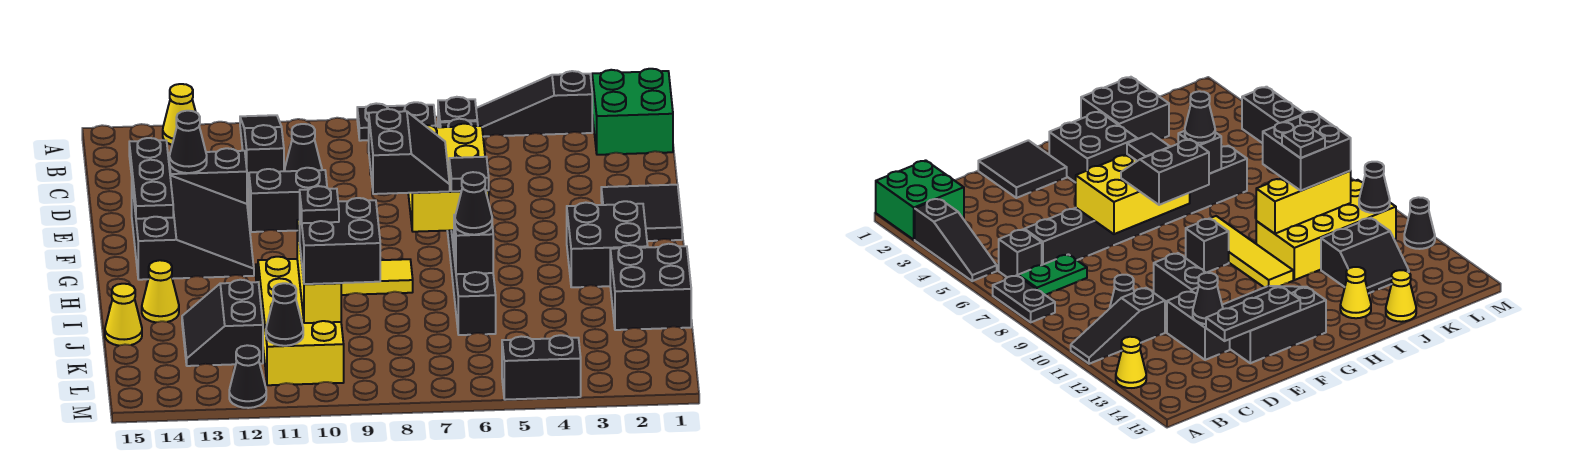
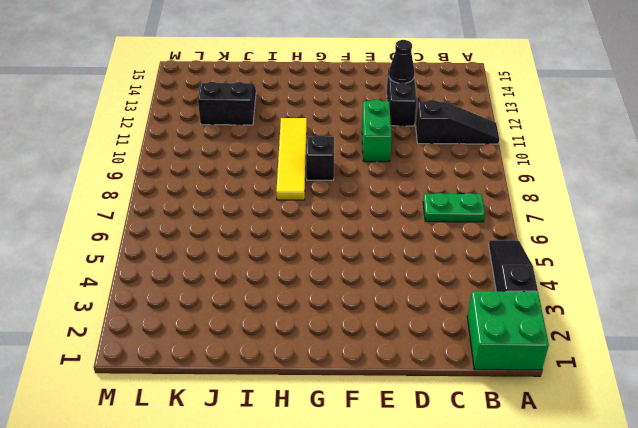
green 1x2 brick [362,100,392,162] -> black 1x2 brick [249,168,327,232]
none -> black 1x2 plate [357,102,436,141]
none -> yellow 1x1 cone [163,84,196,145]
none -> black 1x1 brick [438,97,477,127]
none -> black 1x8 brick [440,119,496,335]

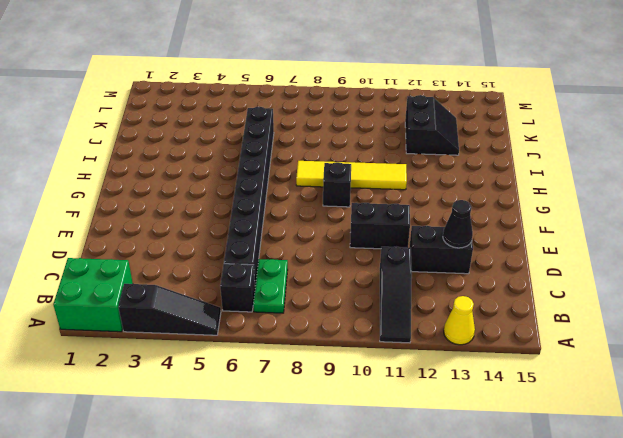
none -> black 1x2 plate [357,102,436,141]
none -> black 1x1 cone [285,124,322,171]
none -> black 2x2 tile [601,185,682,241]
none -> black 3x3 slope [132,175,254,280]

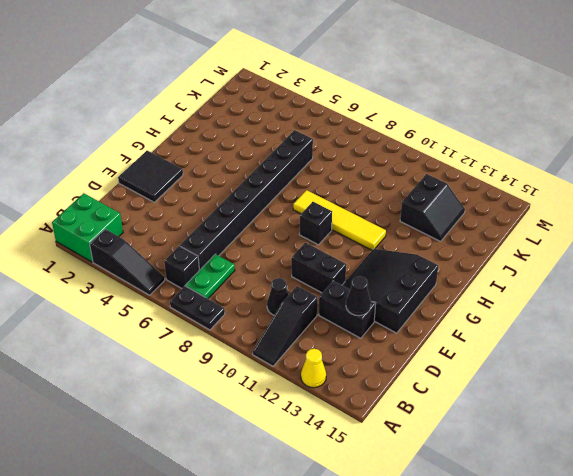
none -> black 2x2 brick [567,201,648,287]
none -> black 2x2 brick [610,244,691,330]
none -> yellow 2x4 brick [258,257,344,385]
none -> yellow 1x1 cone [142,260,179,323]

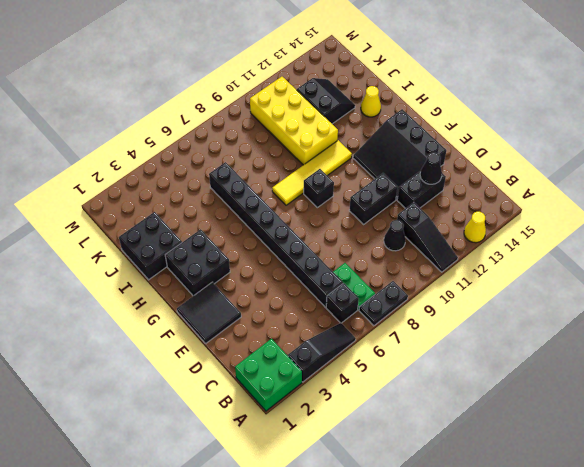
none -> yellow 1x1 cone [105,284,142,346]
none -> black 1x2 brick [502,335,581,400]
none -> black 1x1 cone [229,345,266,408]
none -> black 1x3 plate [129,138,173,219]

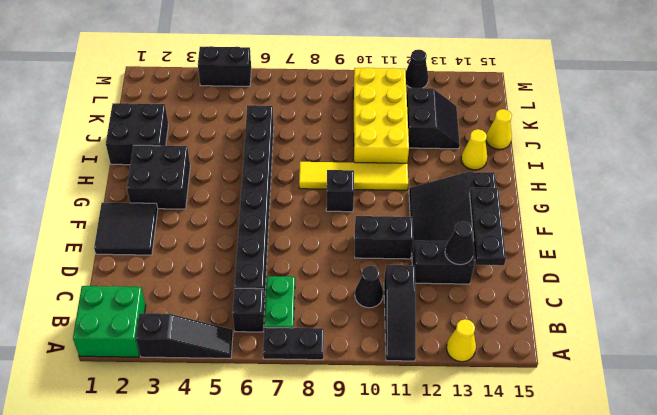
none -> yellow 2x3 brick [408,124,489,232]
none -> black 1x1 brick [454,215,493,274]
none -> yellow 1x3 brick [297,220,341,323]
none -> black 1x1 cone [266,283,303,346]

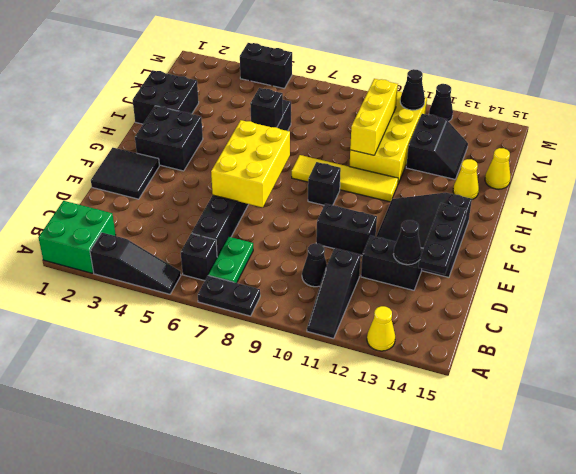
none -> black 2x2 slope [369,109,450,194]
none -> black 1x1 tile [449,157,489,191]
none -> black 1x1 cone [455,172,492,235]
none -> black 2x2 brick [300,198,380,284]

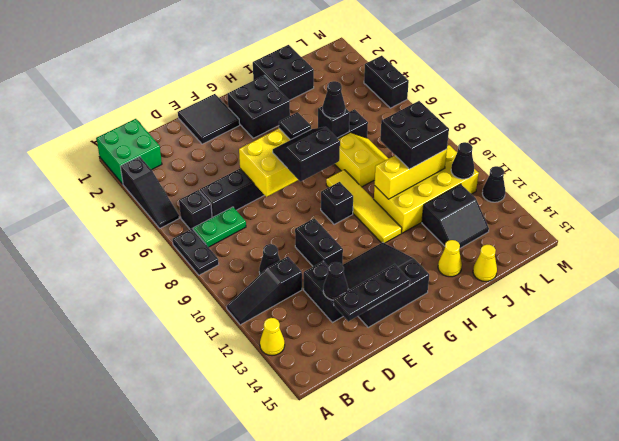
yellow 2x2 slope [335,133,388,187] -> none
none -> black 1x1 plate [300,186,339,223]

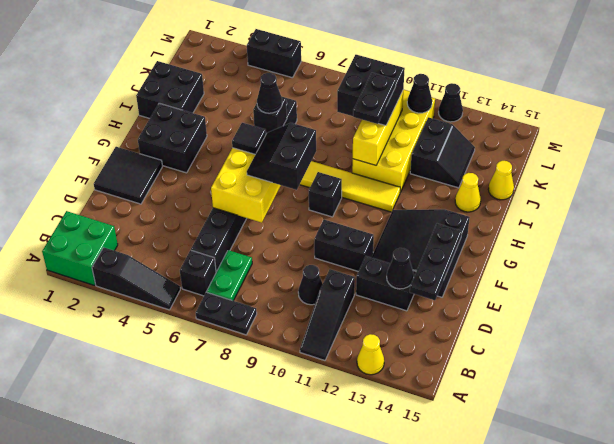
black 1x2 plate [353,73,396,124] -> black 1x1 plate [300,186,339,223]

